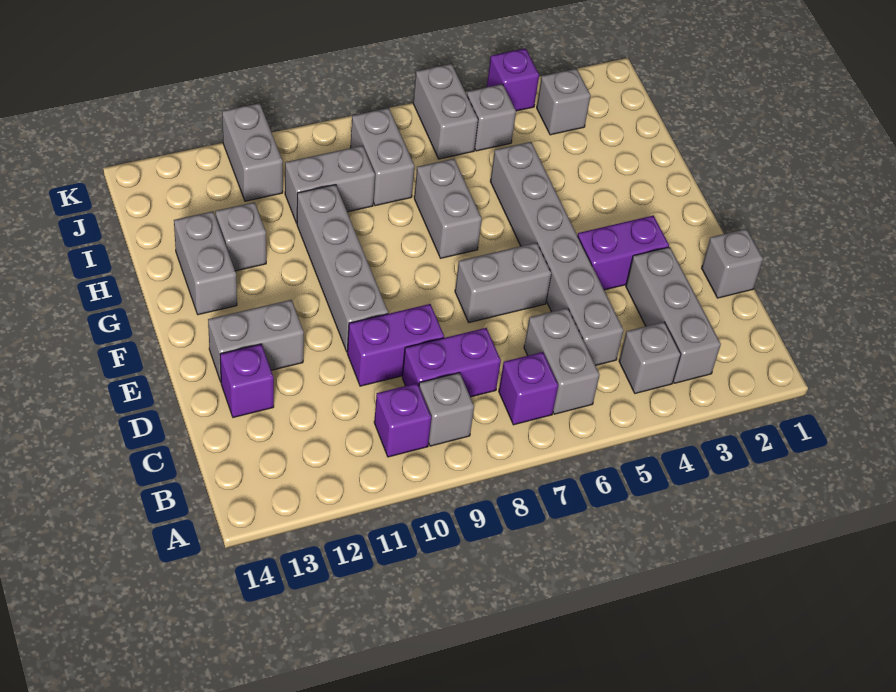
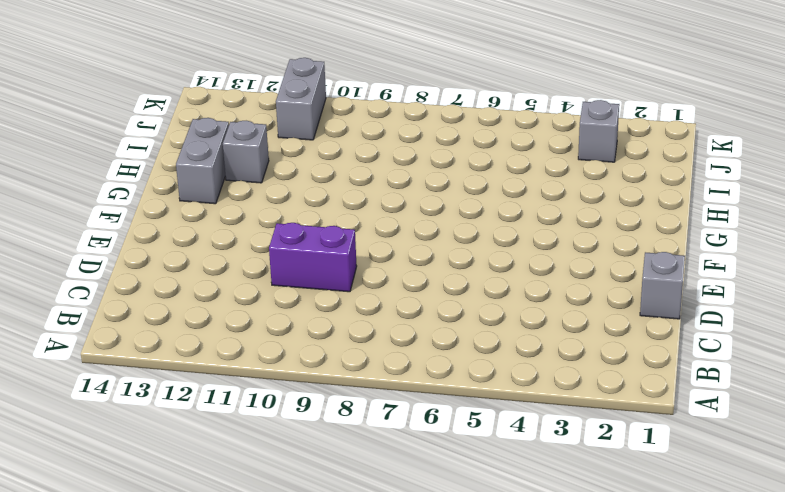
none -> grey 1x3 brick [626,247,721,383]
none -> grey 1x1 brick [619,322,681,394]
none -> grey 1x2 brick [524,308,600,414]

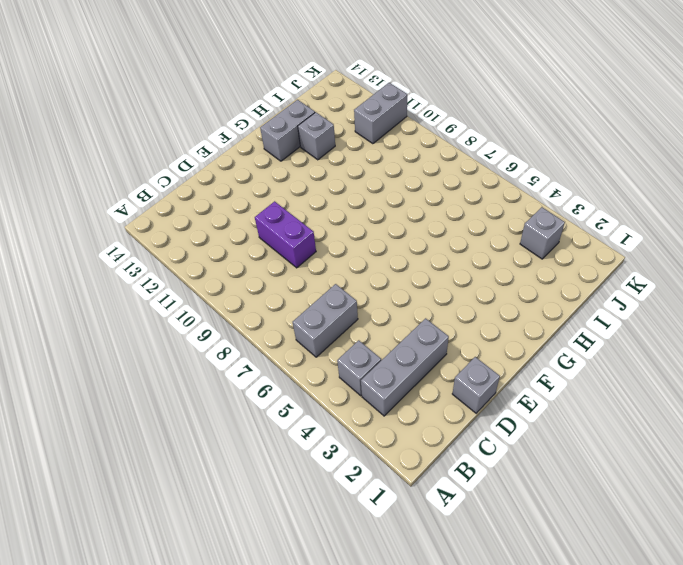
none -> purple 1x1 brick [499,352,558,425]
none -> grey 1x1 brick [419,373,474,446]
none -> purple 1x1 brick [374,383,431,457]

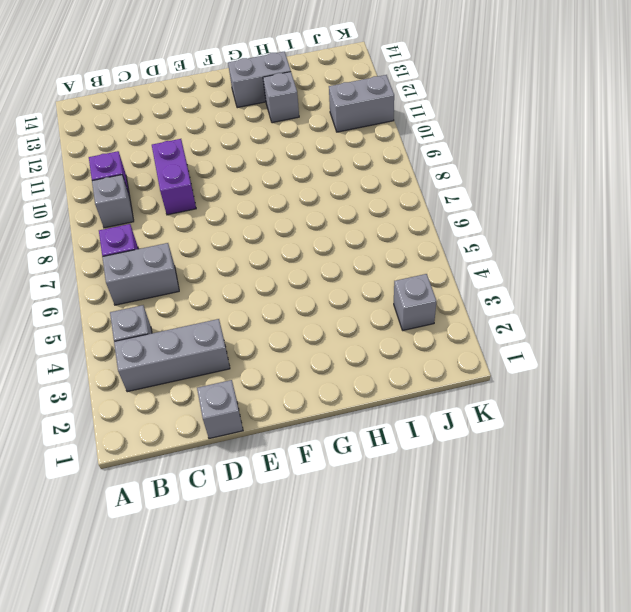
none -> grey 1x6 brick [490,142,624,365]
none -> purple 1x2 brick [402,328,501,397]
none -> purple 1x1 brick [220,344,274,418]

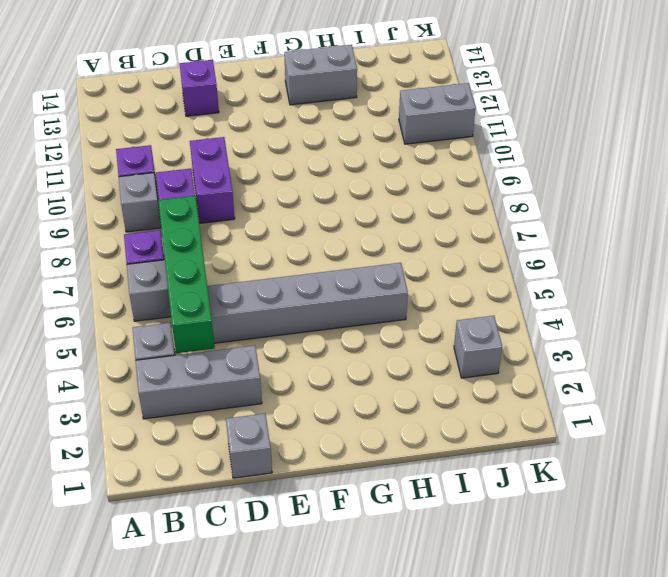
green 1x4 brick [158,196,215,353] -> none
none -> purple 1x2 brick [578,216,669,290]
none -> grey 1x2 brick [455,243,551,323]
none -> grey 1x4 brick [297,185,388,351]

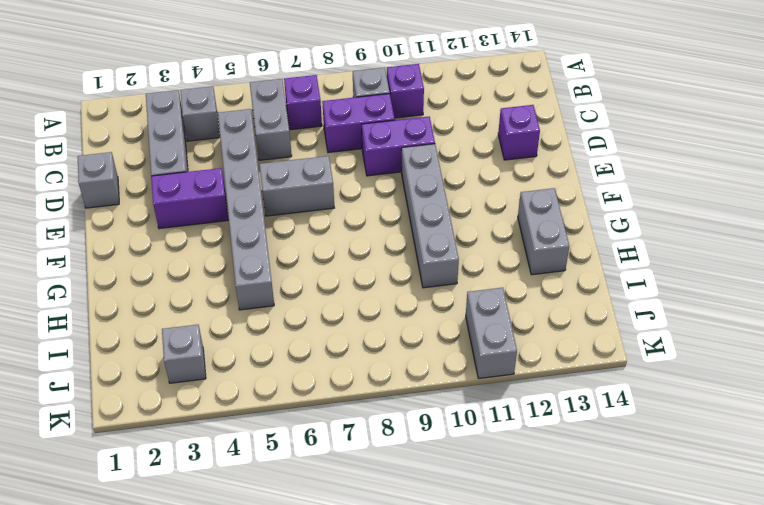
none -> grey 1x2 brick [208,300,304,382]
none -> grey 1x2 brick [414,159,482,258]
none -> grey 1x1 brick [215,202,266,271]

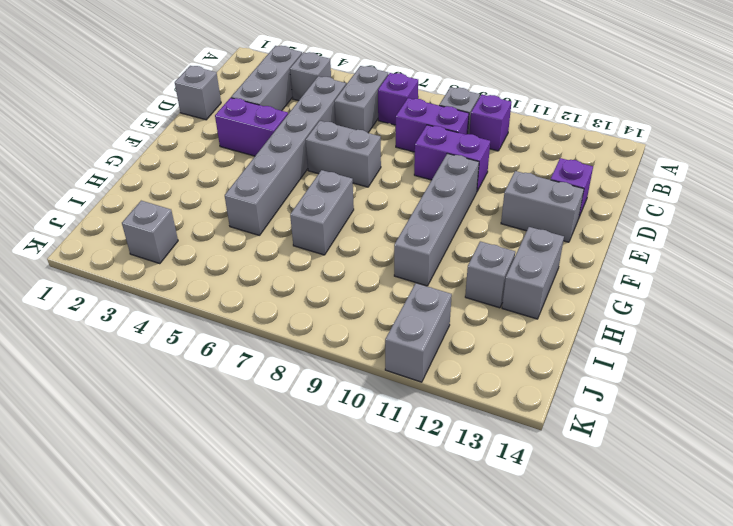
none -> grey 1x2 brick [351,108,414,206]
none -> grey 1x2 brick [285,146,375,223]
none -> grey 1x1 brick [467,84,516,151]

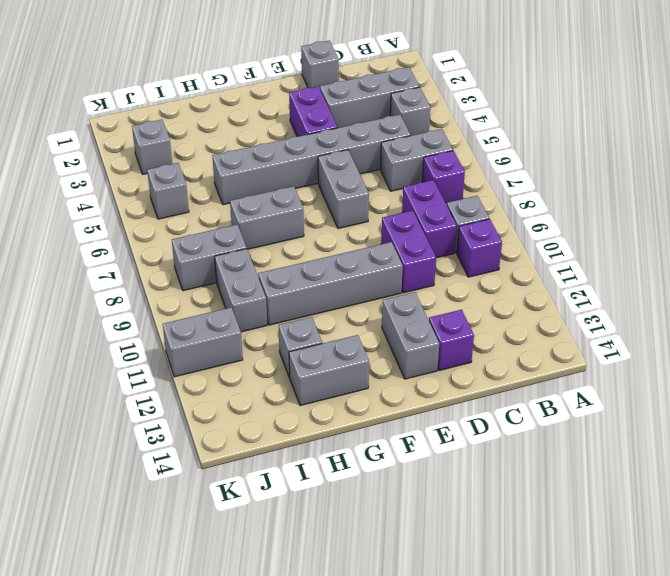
none -> grey 1x2 brick [413,64,478,159]
none -> purple 1x1 brick [487,49,539,111]

